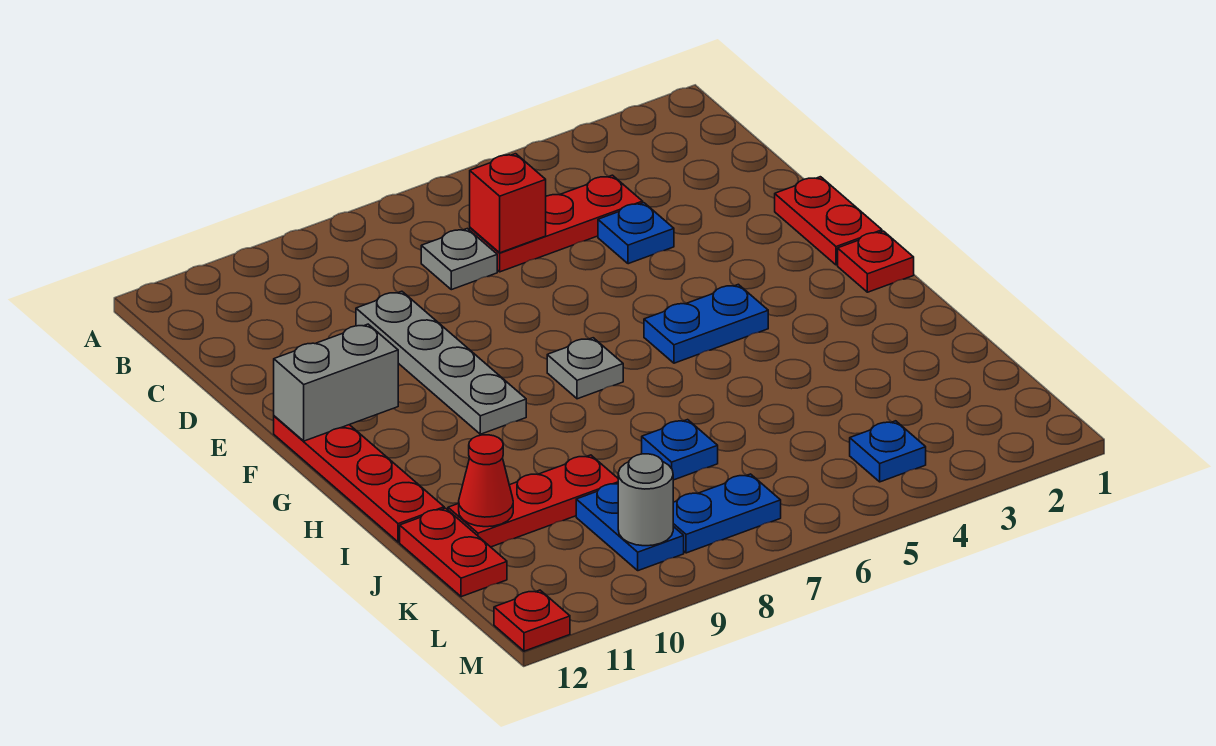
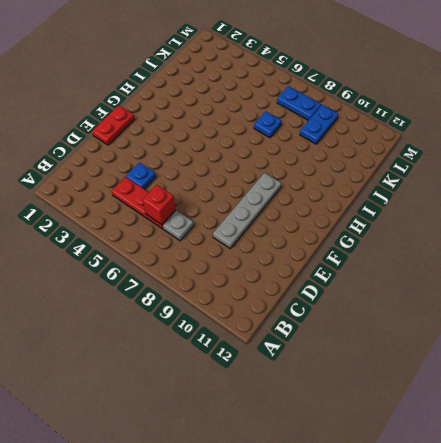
none -> red 1x4 plate [274,416,444,542]
none -> red 1x1 plate [838,231,914,292]
none -> blue 1x2 plate [644,284,768,363]

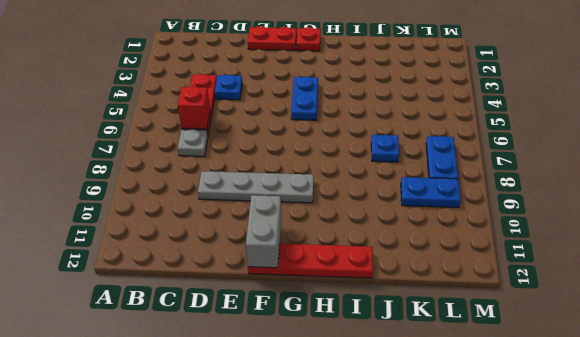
none -> grey 1x1 plate [547,338,623,399]
none -> red 1x3 plate [448,455,618,547]
none -> red 1x2 plate [400,508,507,597]

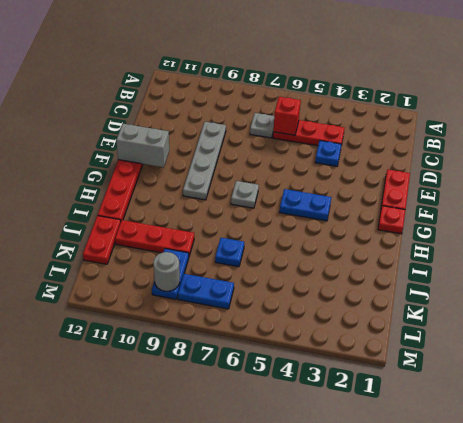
none -> blue 1x1 plate [850,421,926,482]
none -> red 1x1 plate [494,590,570,651]
none -> red 1x1 cone [459,435,513,527]

